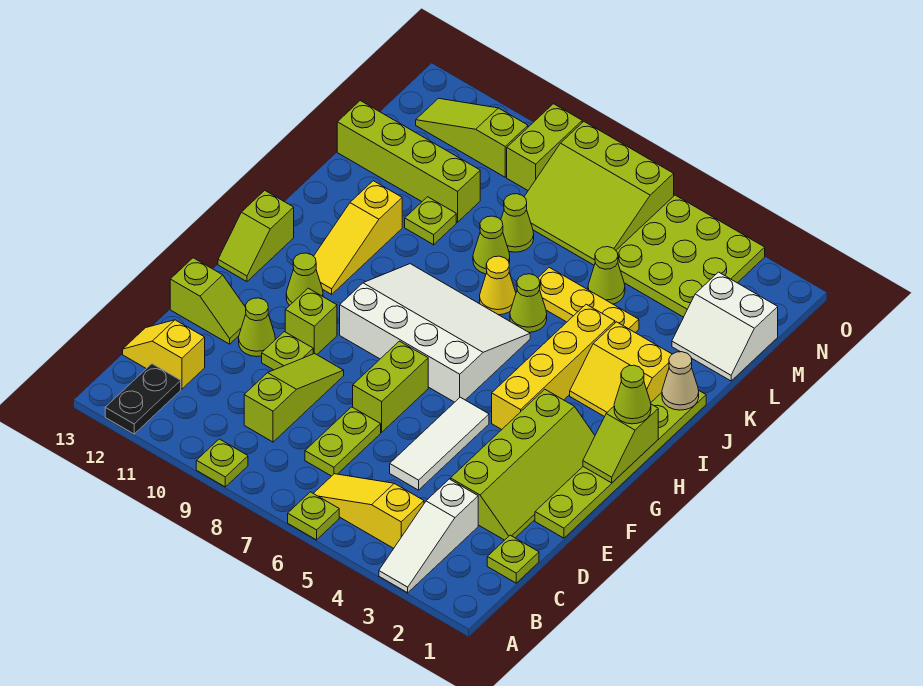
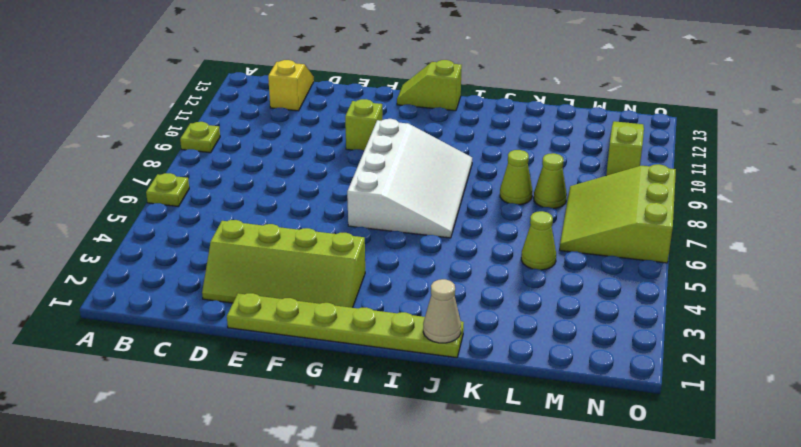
none -> white 1x3 slope [379,479,478,593]
none -> black 1x2 plate [105,364,181,434]
none -> yellow 1x3 slope [314,474,424,548]
none -> lime 1x1 plate [487,535,539,583]

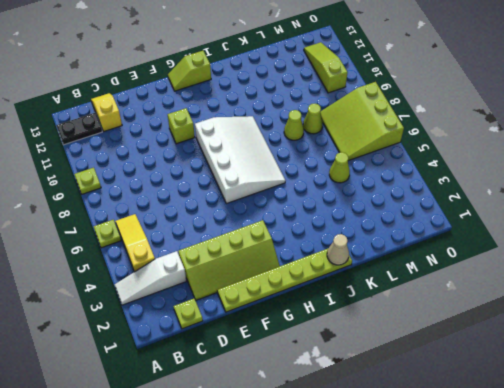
none -> lime 1x2 plate [305,407,381,476]
none -> lime 1x3 slope [244,354,344,442]
none -> white 1x3 tile [390,397,489,490]
none -> lime 1x2 brick [353,341,428,432]

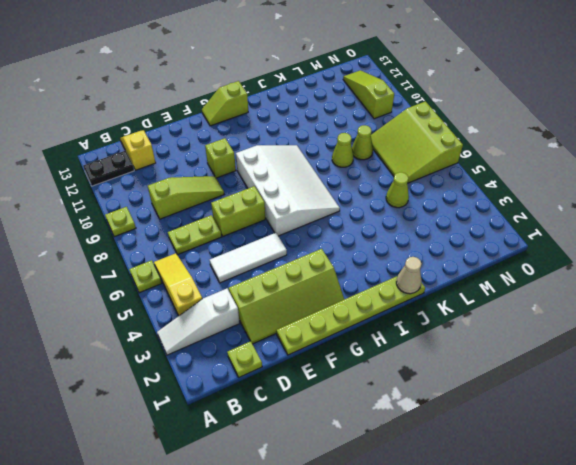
none -> lime 1x1 plate [262,332,313,370]
none -> lime 1x1 cone [239,298,275,357]
none -> lime 1x2 slope [170,258,246,344]
none -> yellow 1x4 brick [492,304,615,430]

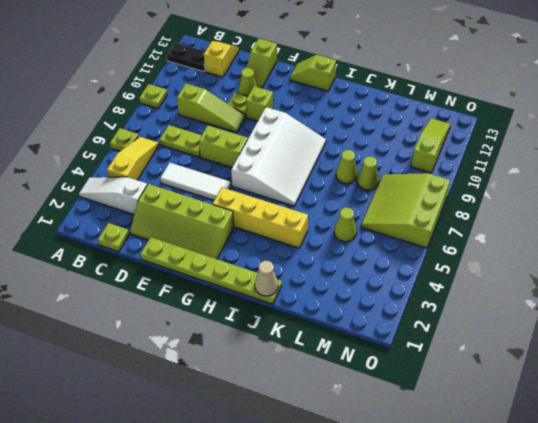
none -> lime 1x1 cone [286,253,323,306]
none -> yellow 1x3 slope [314,181,402,294]
none -> yellow 2x2 slope [570,322,672,417]
none -> lime 1x1 cone [510,274,547,332]

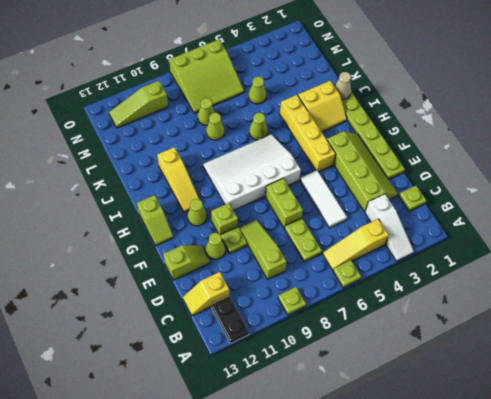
none -> yellow 1x1 cone [480,256,516,315]
none -> yellow 1x3 plate [538,267,639,333]
none -> lime 1x1 plate [405,197,456,245]
none -> white 2x2 slope [672,272,778,381]

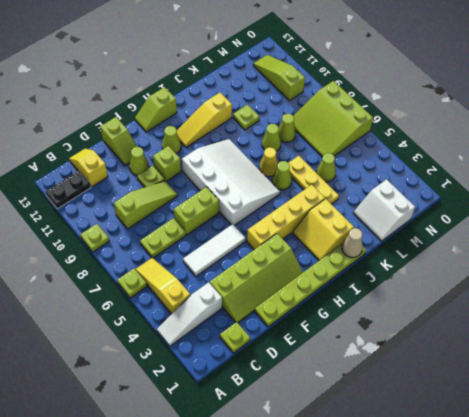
none -> lime 1x4 brick [337,101,480,222]
none -> lime 3x3 plate [616,195,765,317]
none -> lime 1x2 brick [507,104,582,190]
none -> lime 1x2 slope [583,404,658,483]

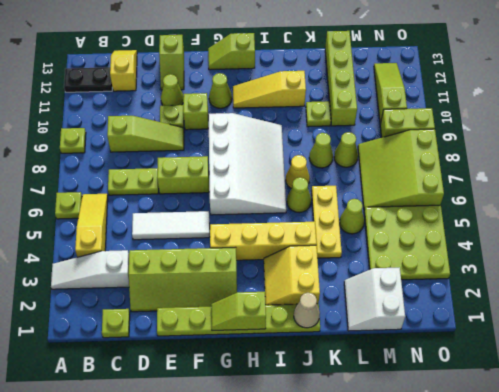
none -> lime 1x1 cone [614,365,651,424]

